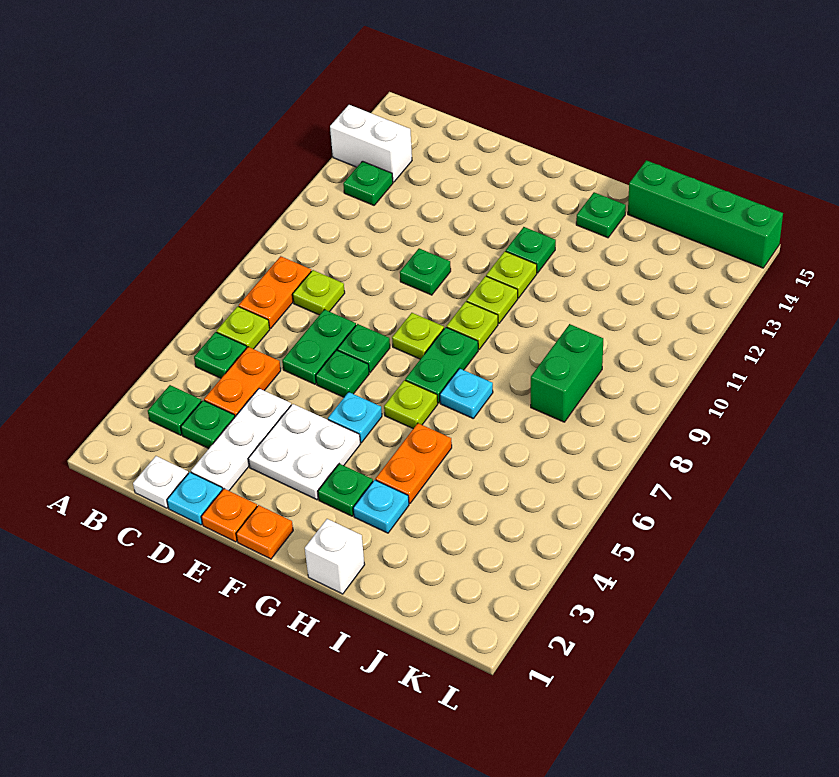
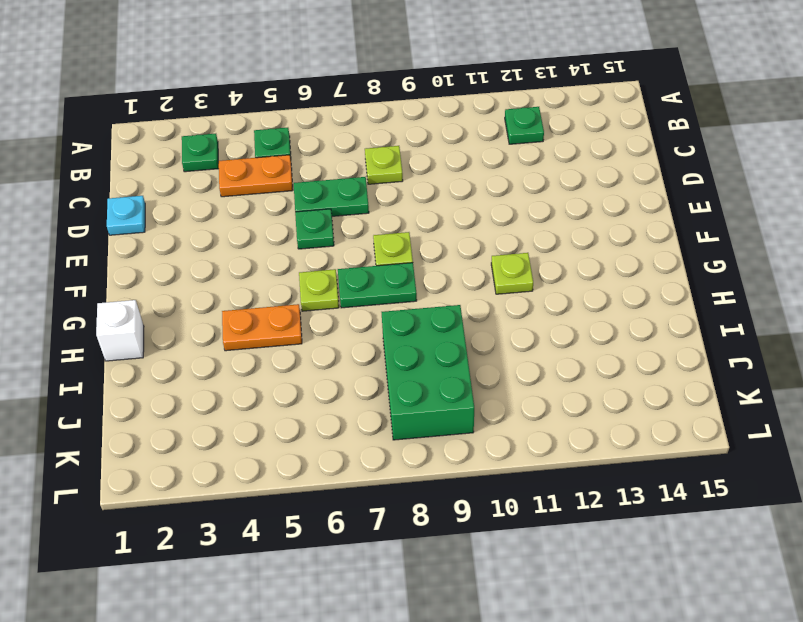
green 2x3 brick [382,305,474,440] -> green 1x2 brick [531,324,603,422]
none -> white 1x2 brick [330,105,412,182]
none -> lime 1x1 plate [217,306,270,349]
none -> orange 1x2 plate [239,256,311,328]
none -> white 1x1 plate [133,456,188,508]

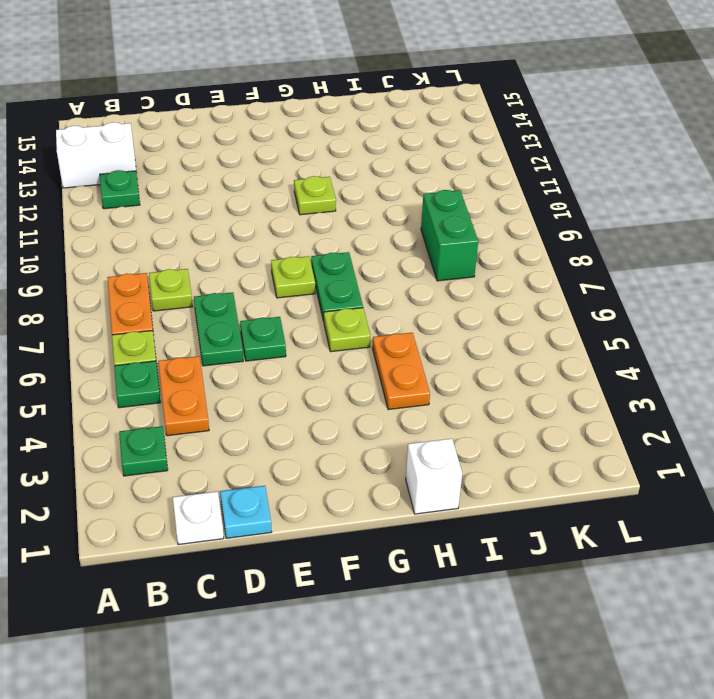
none -> green 1x1 plate [181,401,235,449]
none -> white 1x3 plate [191,389,291,491]
none -> orange 1x1 plate [201,489,257,542]
none -> white 2x2 plate [248,404,360,500]

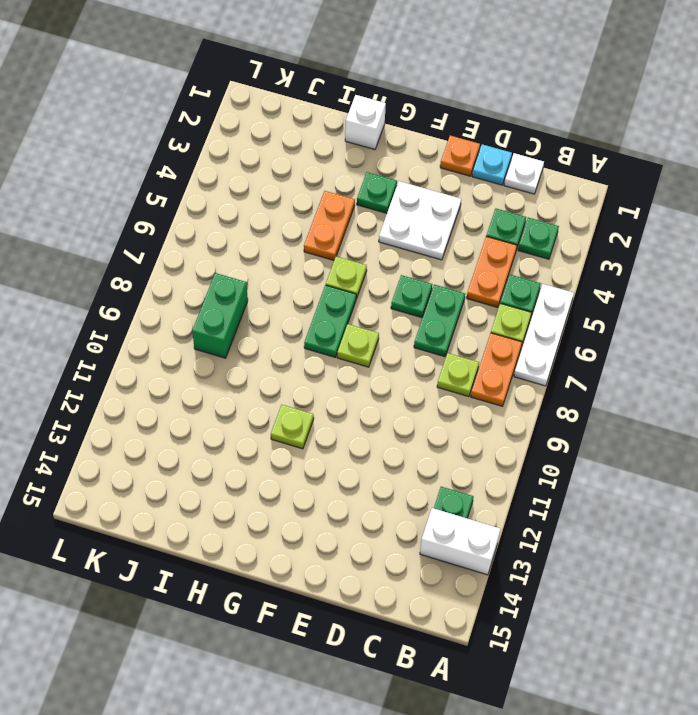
white 1x3 plate [514,284,574,386] -> white 1x3 plate moved to [191,389,291,491]
none -> green 1x1 plate [337,324,390,373]
none -> green 1x1 plate [400,248,451,295]
none -> orange 1x1 plate [236,505,293,559]
none -> cyan 1x1 plate [328,392,382,443]

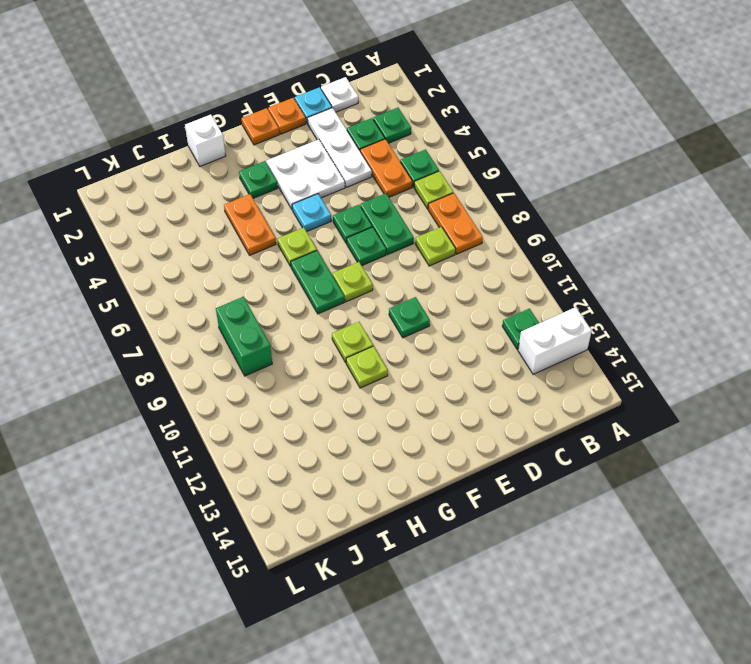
none -> lime 1x1 plate [447,301,498,349]
none -> green 1x1 plate [506,227,556,273]
none -> cyan 1x1 plate [353,480,409,533]
none -> cyan 1x1 plate [440,368,493,418]

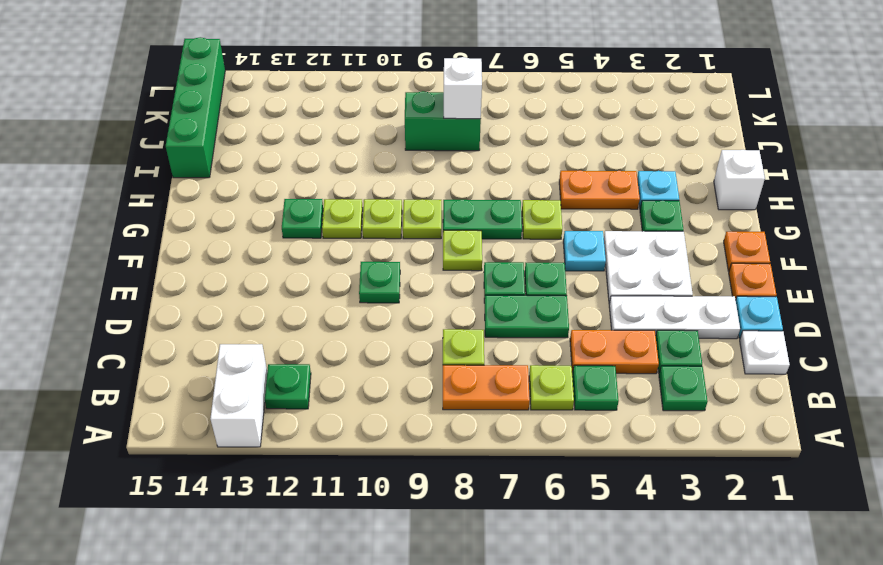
white 1x1 brick [444,57,482,119] -> none
none -> cyan 1x1 plate [440,368,493,418]
none -> green 1x1 plate [576,192,626,238]

